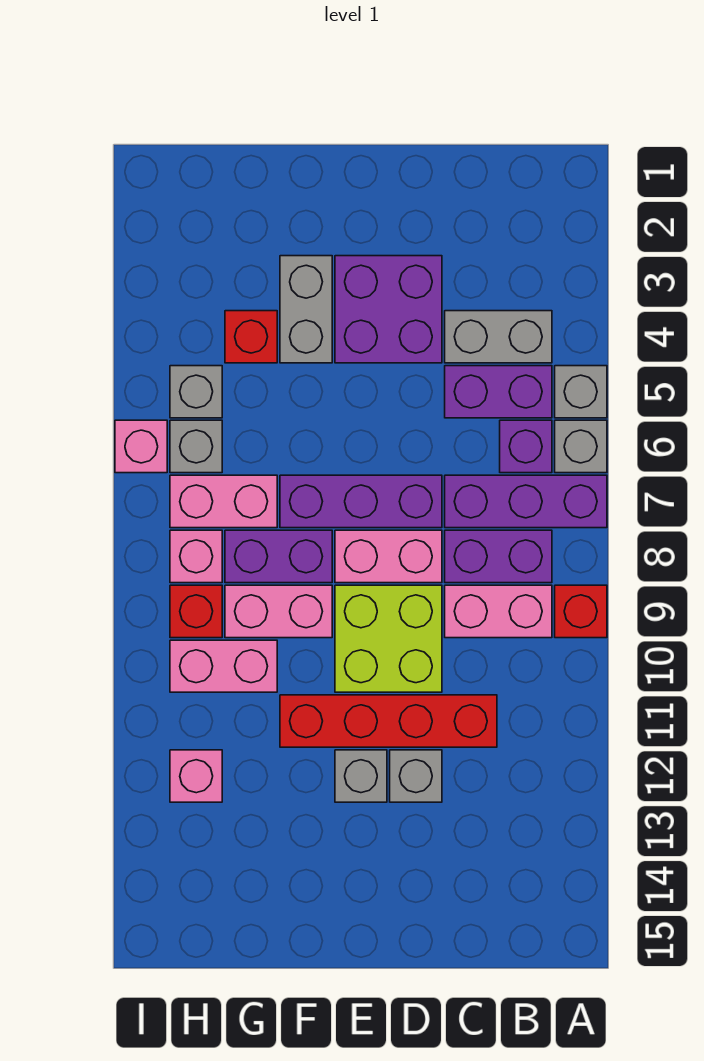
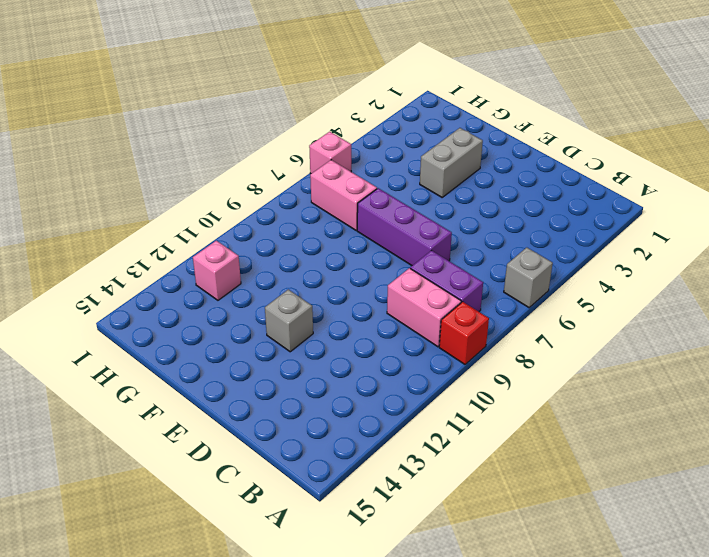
none -> grey 1x1 brick [555,366,607,418]
none -> purple 1x3 brick [445,475,607,528]
none -> grey 1x2 brick [445,311,552,363]

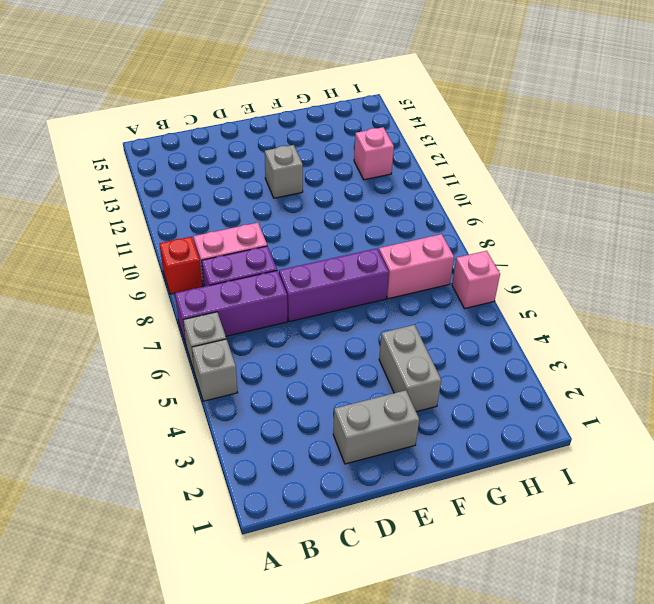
grey 1x2 brick [333,390,419,464] -> grey 1x2 brick moved to [445,311,552,363]
none -> purple 1x2 brick [445,366,552,418]
none -> purple 1x1 brick [500,420,552,473]
none -> red 1x4 brick [280,695,497,747]

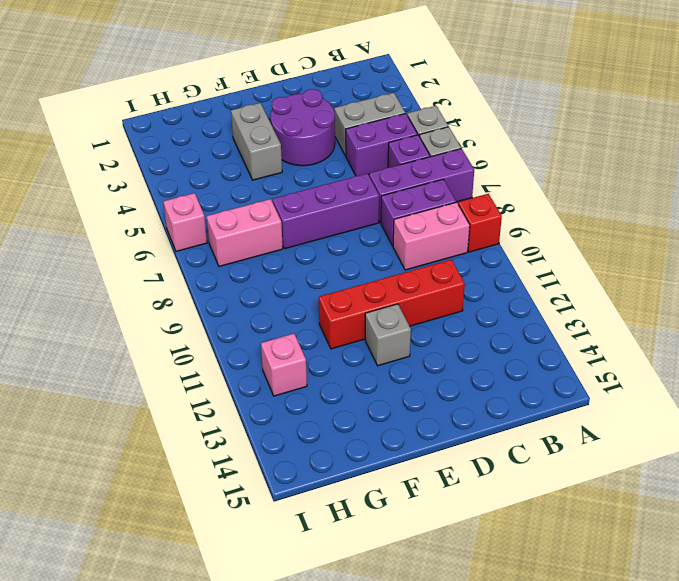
purple 2x2 round brick [270,89,335,166] -> purple 2x2 brick [335,256,442,363]
none -> pink 1x2 brick [335,530,442,583]
none -> lime 2x2 brick [335,585,442,692]
none -> grey 1x1 brick [390,750,442,802]

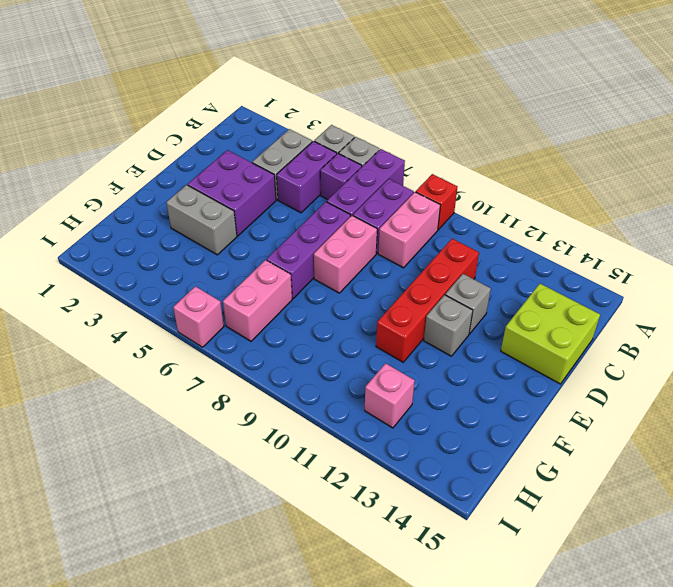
lime 2x2 brick [501,284,600,384] -> lime 2x2 brick moved to [335,585,442,692]
none -> purple 1x2 brick [225,530,332,583]
none -> pink 1x2 brick [225,585,332,638]
none -> red 1x1 brick [225,311,277,363]

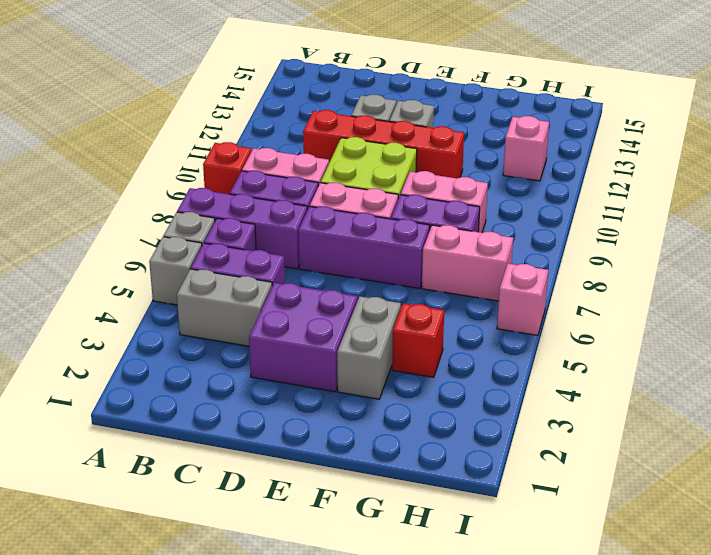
none -> pink 1x2 brick [170,640,277,692]
none -> grey 1x1 brick [170,366,222,418]
none -> grey 1x1 brick [170,420,222,473]

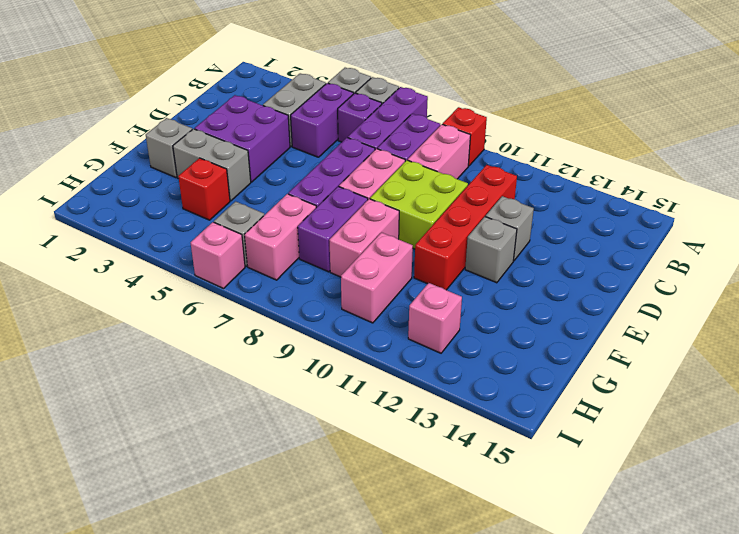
grey 1x1 brick [146,118,192,178] -> grey 1x1 brick moved to [170,366,222,418]
none -> pink 1x1 brick [170,530,222,583]
none -> red 1x1 brick [170,585,222,638]

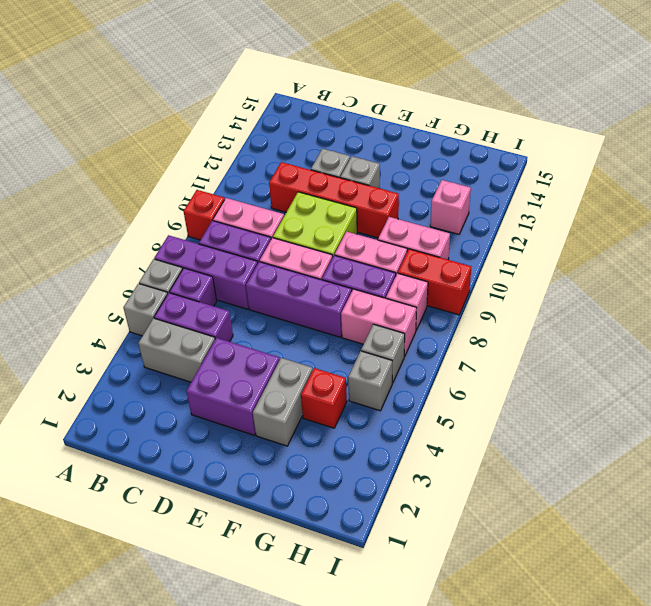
red 1x2 brick [398,249,471,315] -> red 1x1 brick [170,585,222,638]
none -> pink 1x1 brick [115,420,167,473]

